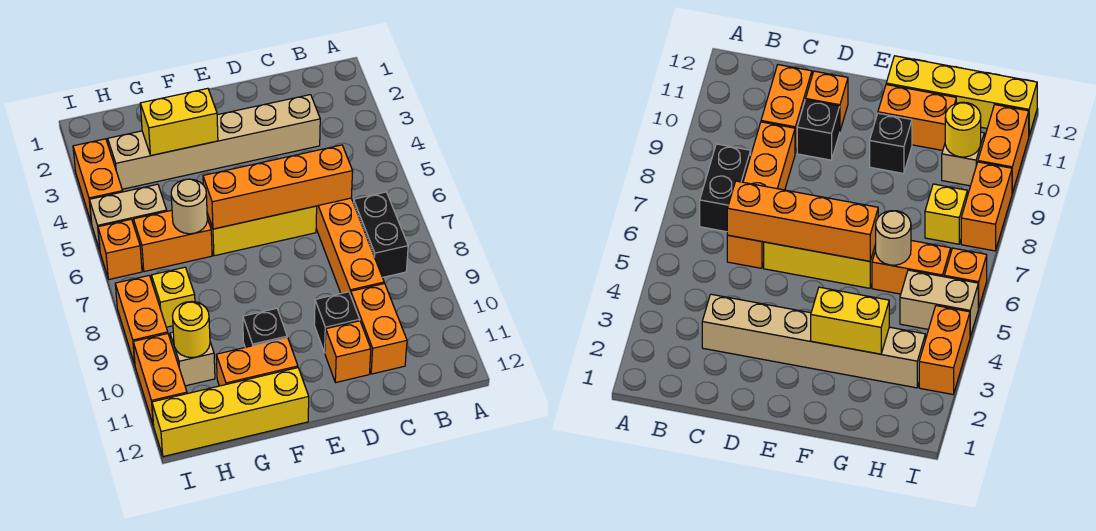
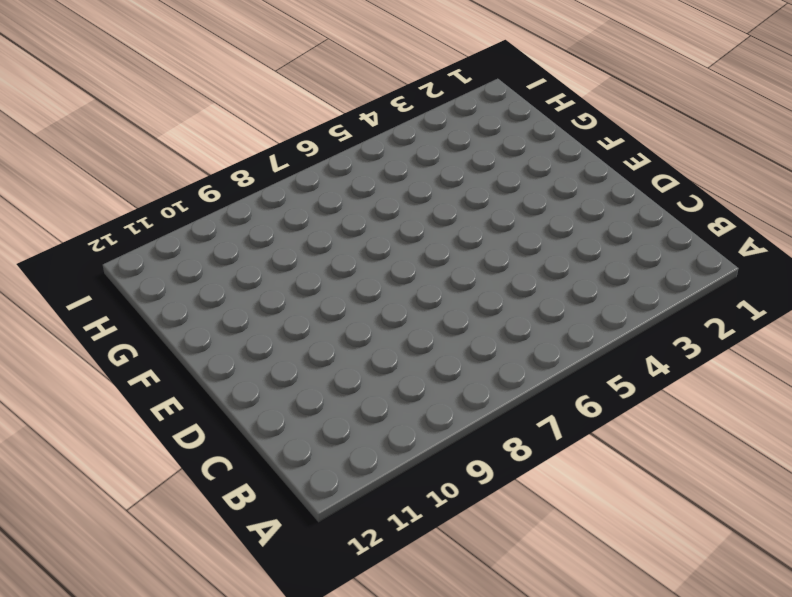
none -> black 1x2 brick [353,192,408,277]
none -> tan 1x6 brick [108,95,320,189]
none -> orange 1x4 brick [316,198,384,295]

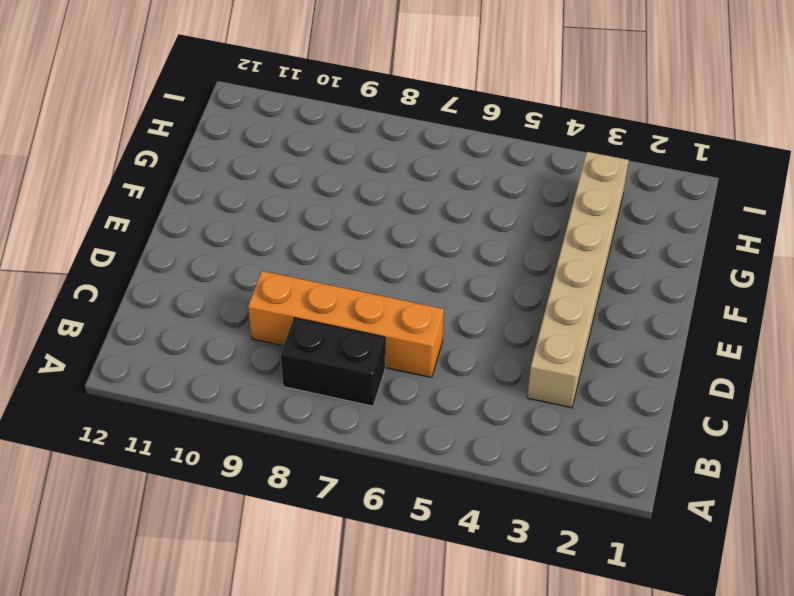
none -> orange 1x2 brick [351,283,407,374]
none -> yellow 1x3 brick [207,206,317,256]
none -> black 1x1 brick [314,292,360,353]

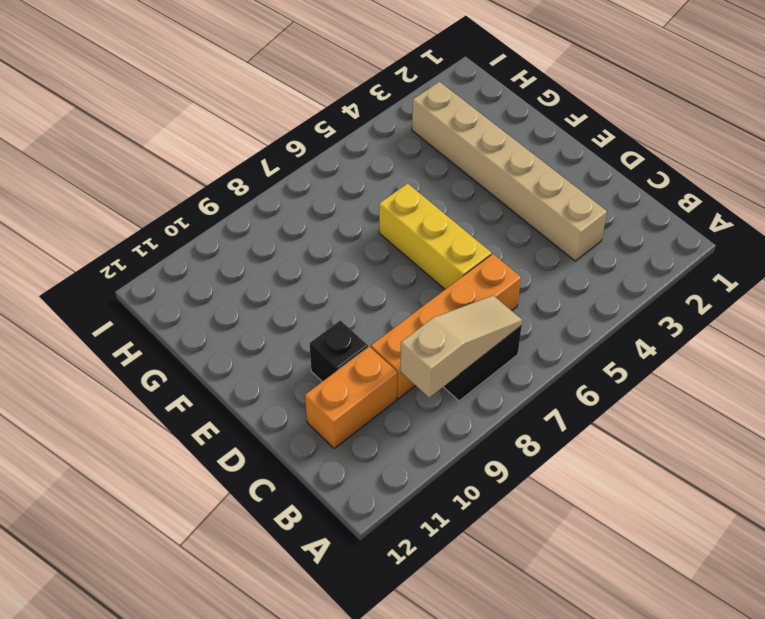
tan 1x3 slope [400,296,522,398] -> none
none -> orange 1x1 brick [325,321,371,383]
none -> black 1x1 brick [243,308,287,347]
none -> orange 1x2 brick [216,338,298,386]

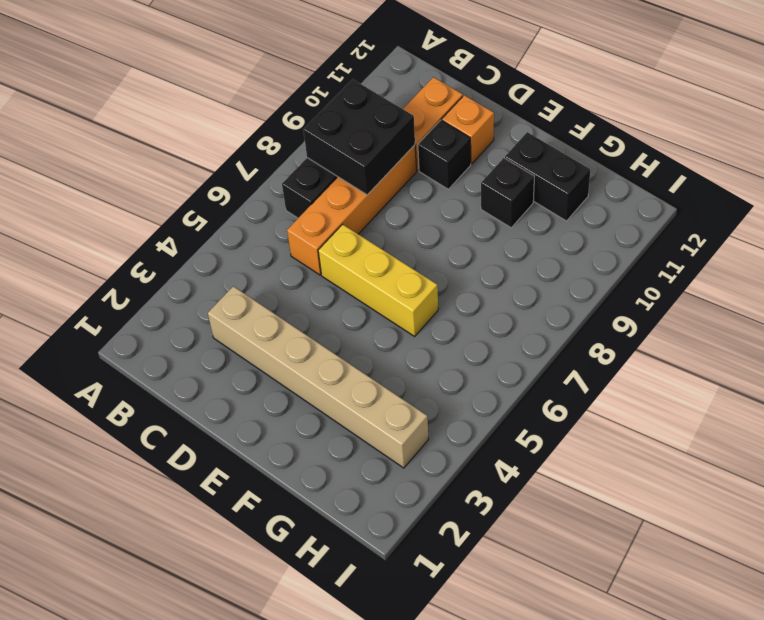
black 2x2 brick [303,79,415,195] -> none
black 1x2 brick [505,132,590,221] -> orange 1x2 brick [216,338,298,386]
none -> yellow 1x4 brick [152,368,309,457]
none -> orange 1x2 brick [134,210,212,272]
none -> tan 1x2 brick [89,184,167,250]

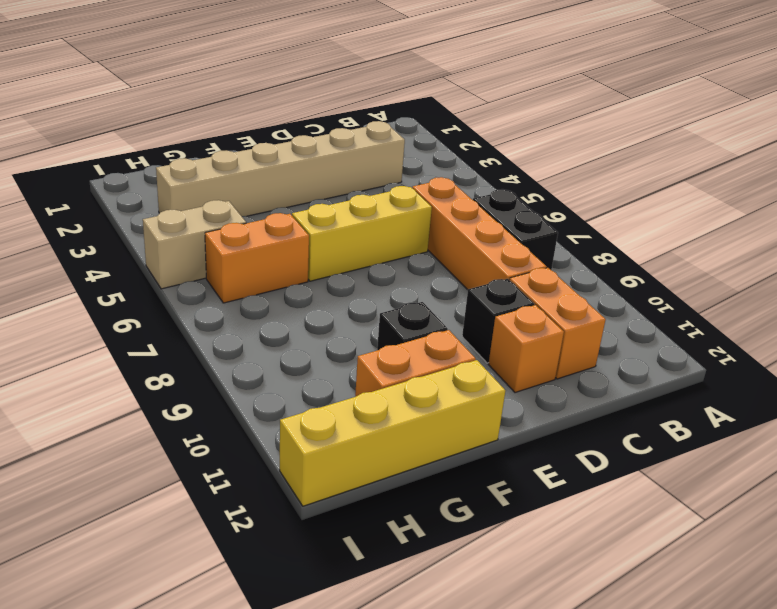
none -> yellow 1x1 brick [151,267,195,327]
none -> tan 1x1 brick [170,332,215,386]
none -> orange 1x2 brick [73,139,123,223]

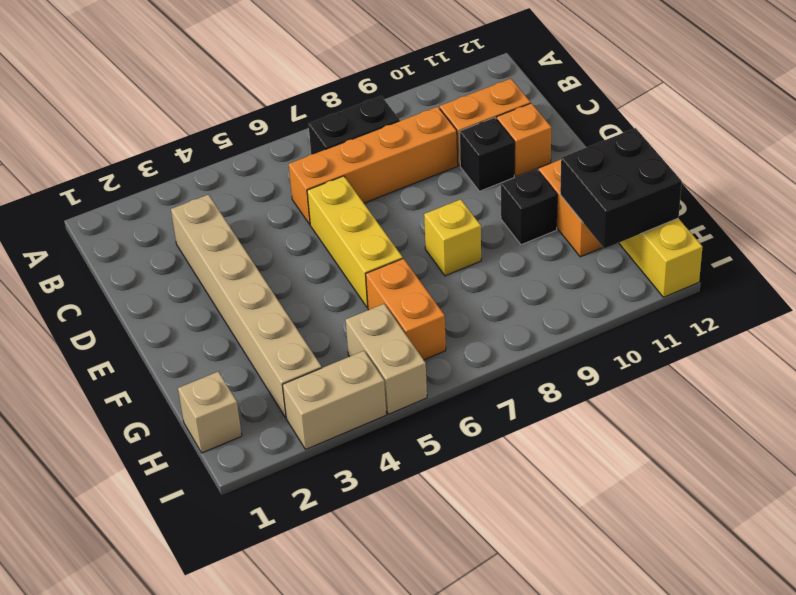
yellow 1x1 brick [424,199,481,276] -> yellow 1x1 brick moved to [151,267,195,327]
black 2x2 brick [560,128,682,249] -> none
tan 1x1 brick [178,372,242,453] -> tan 1x1 brick moved to [170,332,215,386]
tan 1x2 brick [283,351,386,449] -> orange 1x2 brick [73,139,123,223]
none -> orange 1x1 brick [98,219,142,279]
none -> orange 1x2 brick [115,276,168,364]
none -> orange 1x2 brick [133,334,187,423]

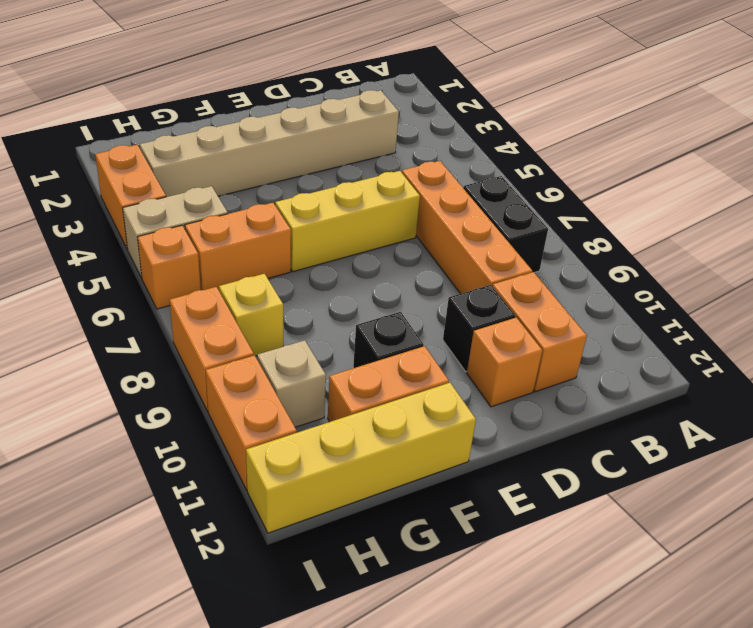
none -> orange 1x4 brick [203,145,353,229]
none -> yellow 1x2 brick [140,88,218,156]
none -> tan 1x1 round brick [171,179,207,234]

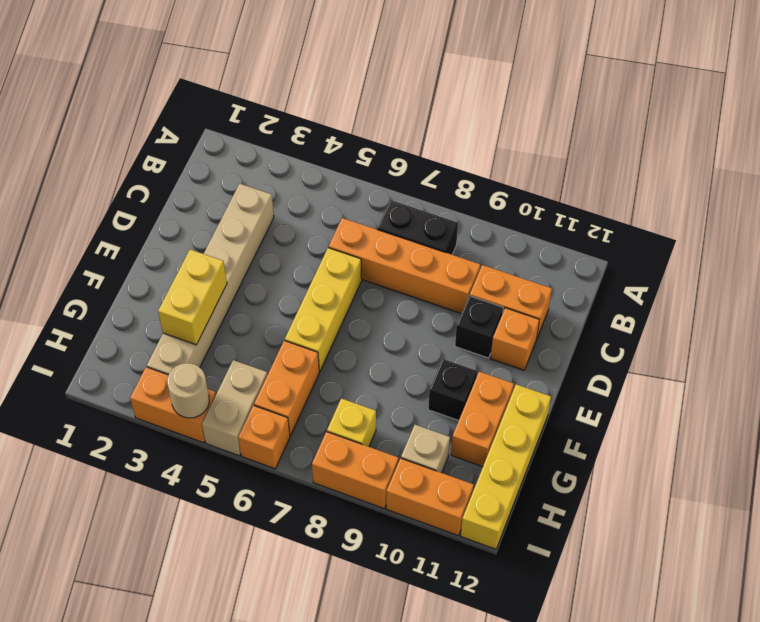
tan 1x1 round brick [167,363,209,418] -> tan 1x1 round brick moved to [171,179,207,234]
none -> orange 1x4 brick [203,145,353,229]
none -> yellow 1x1 round brick [173,302,210,358]

